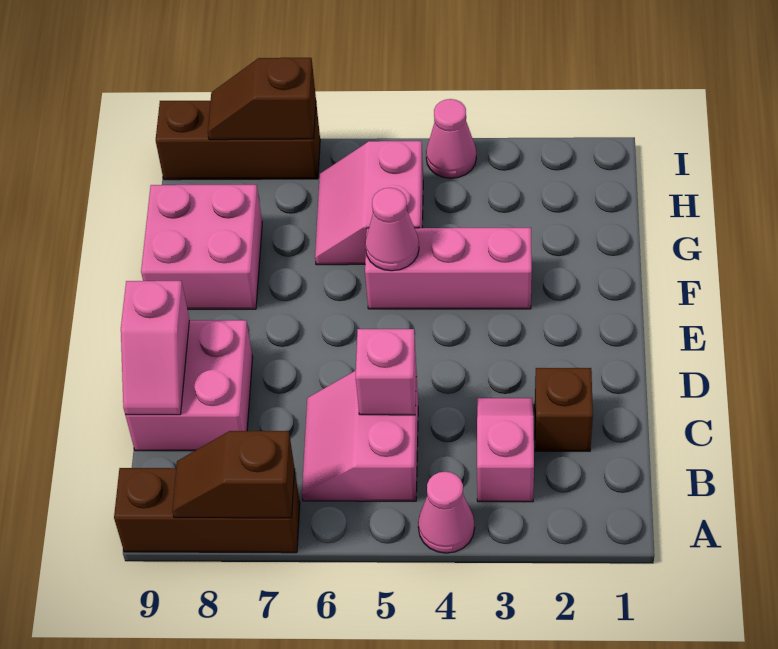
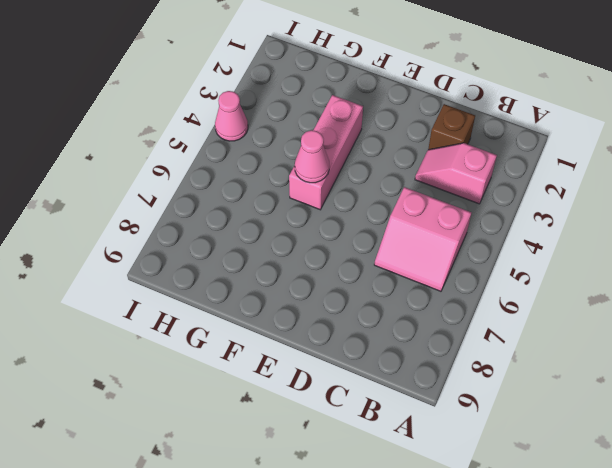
none -> pink 1x1 cone [418,472,475,553]
none -> brown 1x3 brick [114,468,300,553]
none -> pink 2x2 brick [125,320,253,451]

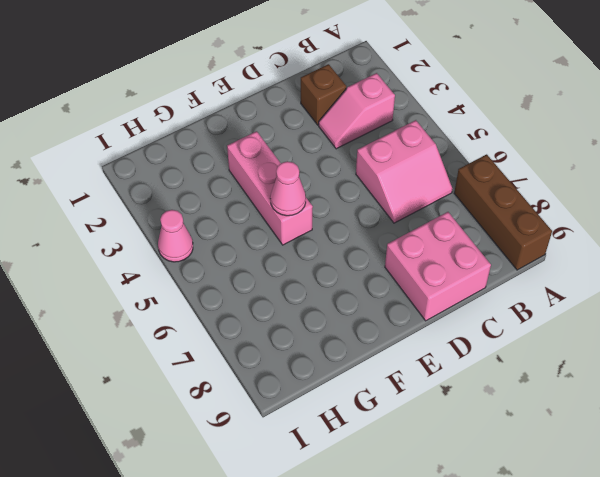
none -> pink 1x1 cone [418,472,475,553]
none -> pink 2x2 brick [141,185,262,309]
none -> pink 2x2 slope [315,141,423,265]

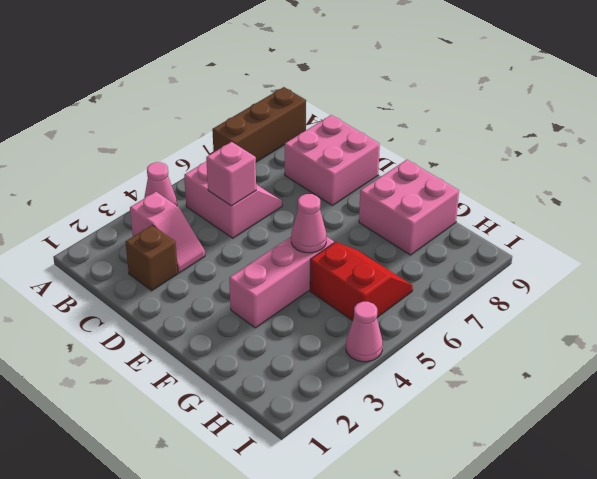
red 2x2 slope [310,242,413,321] -> pink 2x2 slope [315,141,423,265]
none -> brown 1x3 brick [156,101,320,180]
none -> brown 1x2 slope [172,431,295,518]
none -> pink 1x2 slope [121,281,189,415]

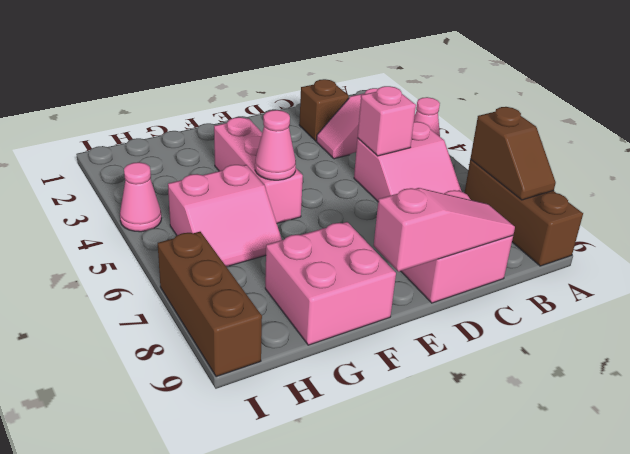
pink 1x3 slope [374,188,515,272] -> pink 1x2 slope [121,281,189,415]
none -> brown 1x2 slope [208,57,316,140]

